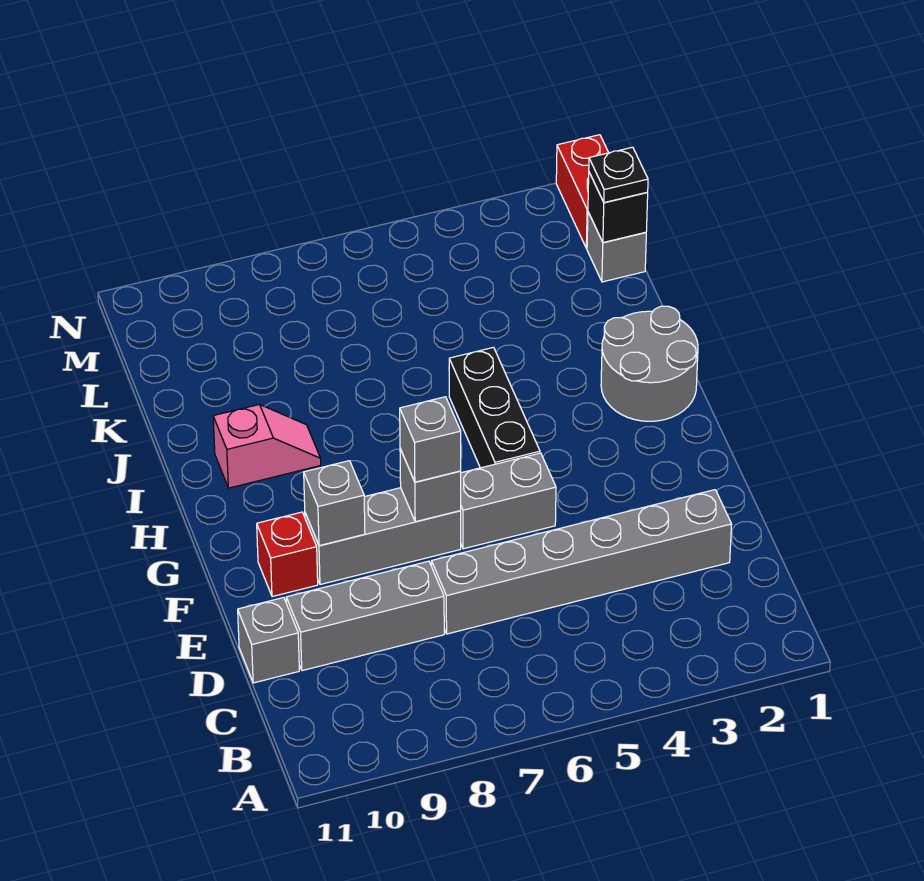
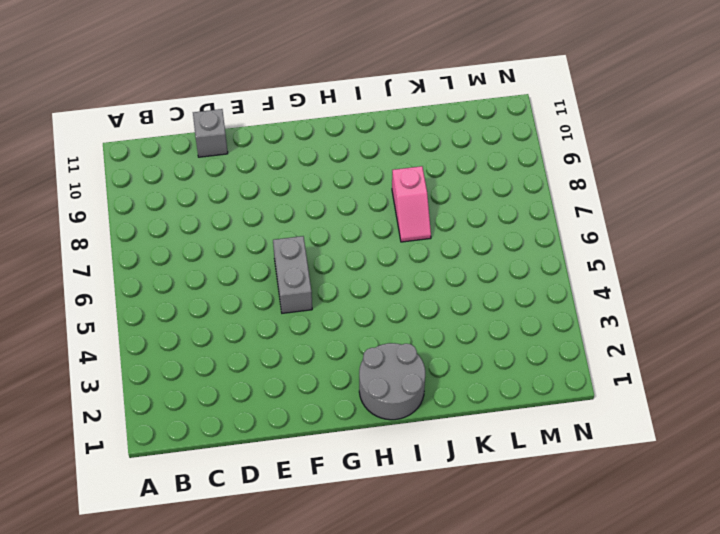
pink 1x2 slope [392,166,431,242] -> pink 1x2 slope moved to [213,404,321,488]
none -> grey 1x6 brick [431,490,732,634]
none -> grey 1x3 brick [286,561,444,671]
none -> grey 1x3 brick [305,488,461,585]

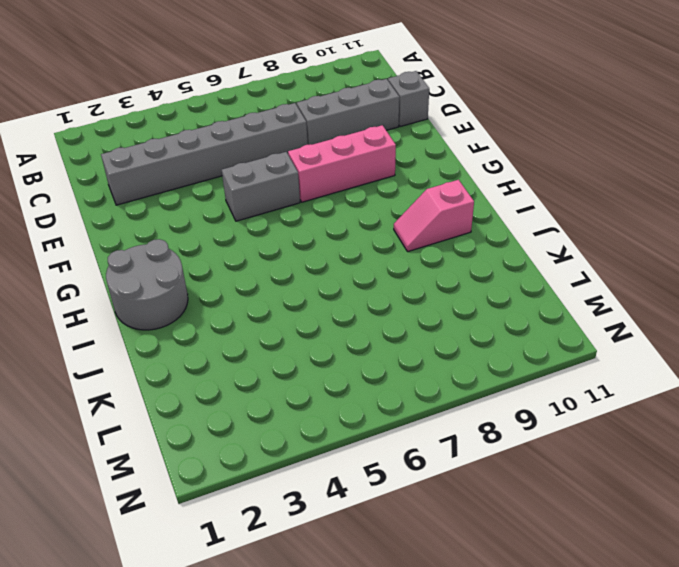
pink 1x3 brick [288,125,396,202] -> grey 1x3 brick [305,488,461,585]
none -> red 1x1 brick [257,512,318,597]
none -> black 1x3 brick [449,347,540,468]
none -> grey 1x1 brick [587,212,646,282]

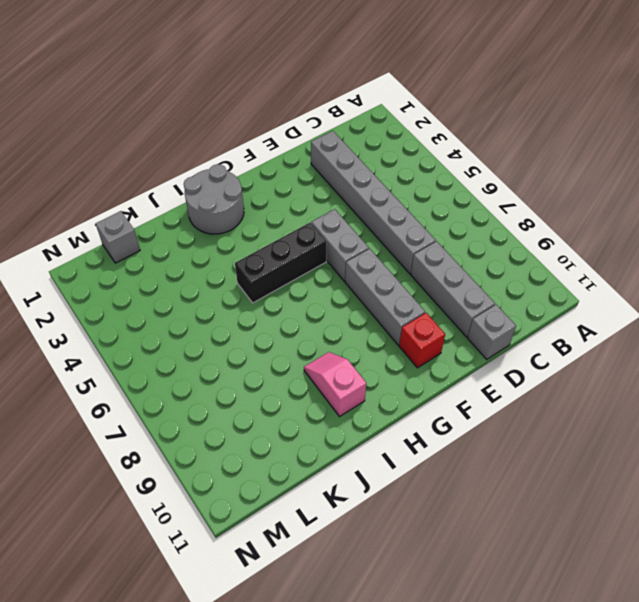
none -> red 1x2 brick [556,135,609,248]
none -> grey 1x1 brick [400,449,461,522]
none -> grey 1x1 brick [304,461,365,546]

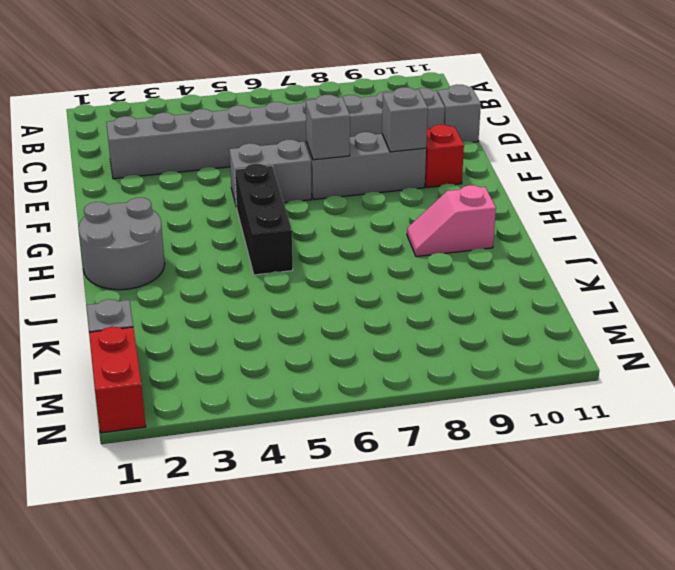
none -> black 1x1 brick [588,173,648,242]
none -> grey 1x1 brick [400,397,461,482]
none -> black 1x1 plate [589,147,648,203]

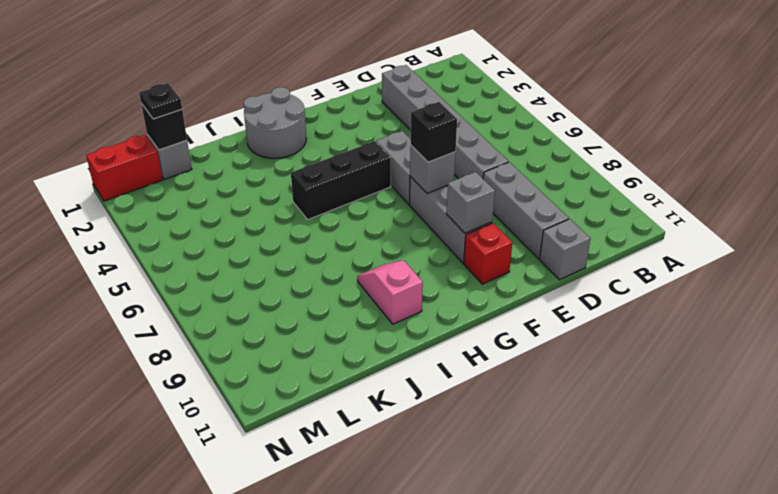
black 1x1 brick [411,102,457,162] -> grey 1x1 brick [400,397,461,482]

